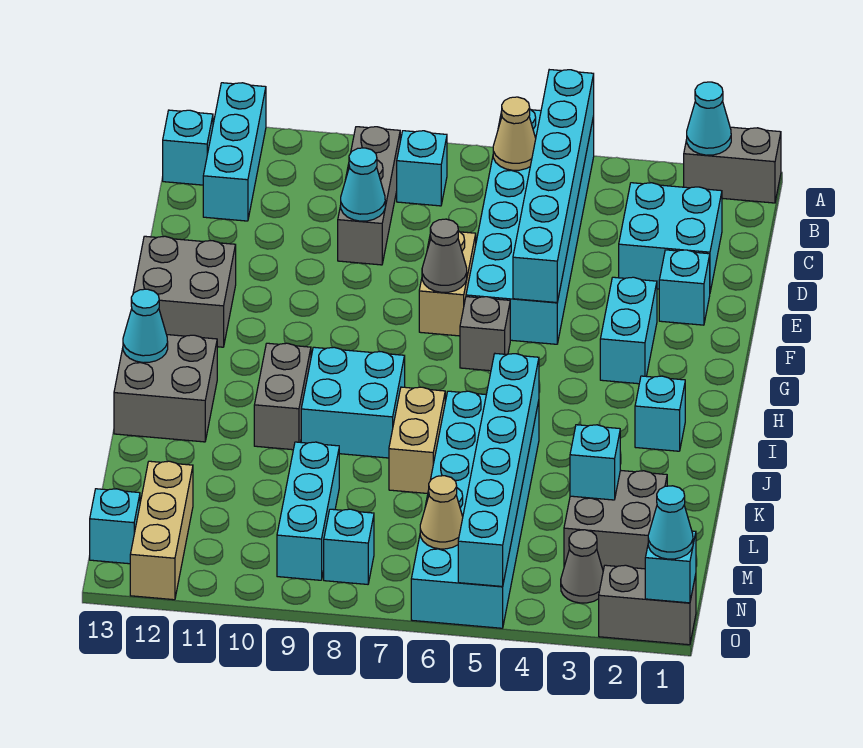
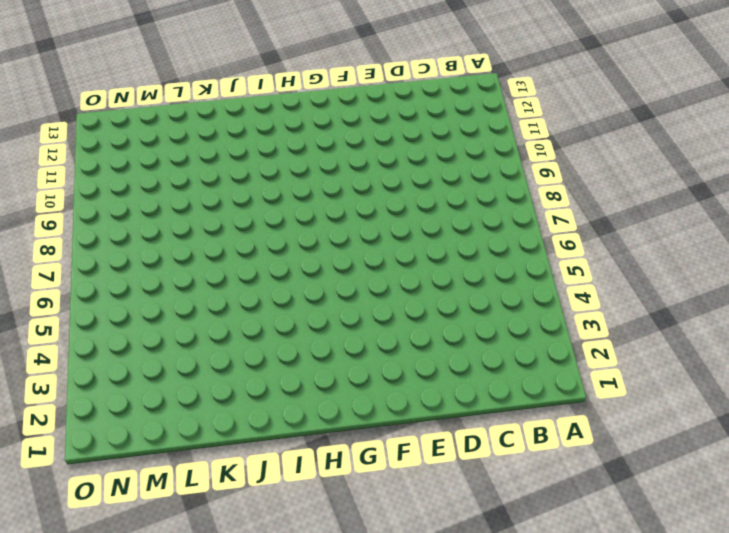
none -> grey 1x2 brick [684,127,781,203]
none -> cyan 2x6 brick [466,109,594,344]
none -> cyan 1x3 brick [203,83,266,221]
none -> cyan 1x1 brick [397,131,447,206]

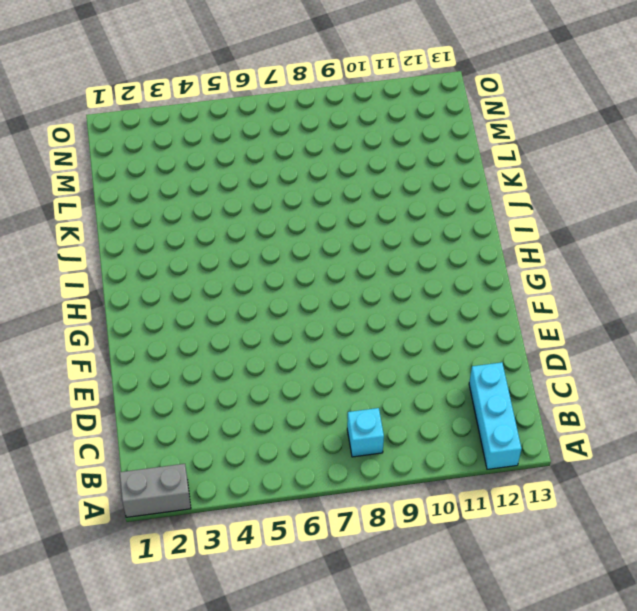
none -> cyan 2x6 brick [466,109,594,344]
none -> grey 1x3 brick [338,127,400,265]
none -> cyan 1x1 brick [163,110,213,185]
none -> cyan 2x2 brick [619,183,722,292]

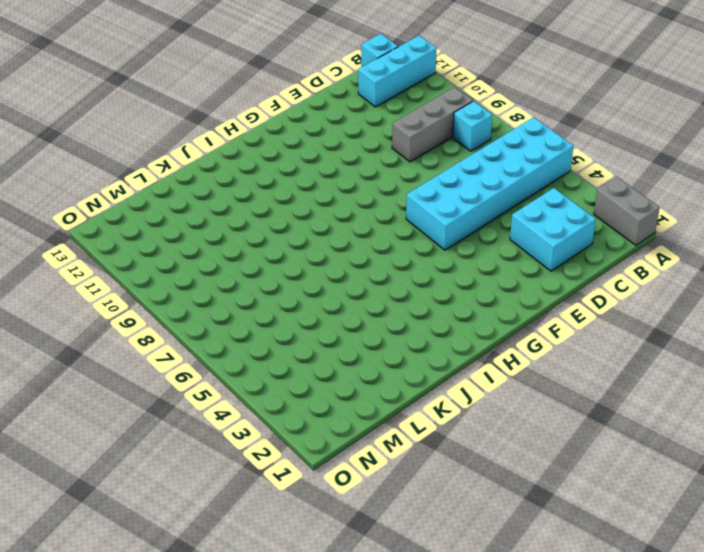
none -> cyan 1x1 brick [659,250,710,325]
none -> tan 1x2 brick [419,231,476,336]
none -> cyan 1x2 brick [600,277,657,384]
none -> grey 2x2 brick [133,236,236,347]

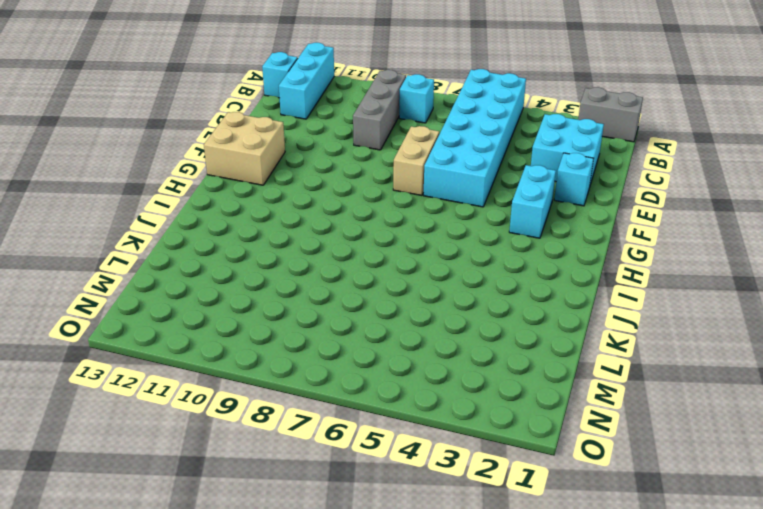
tan 2x2 brick [204,112,285,185] -> grey 2x2 brick [133,236,236,347]
none -> grey 1x1 brick [460,297,510,371]
none -> cyan 1x1 brick [635,376,685,451]
none -> cyan 2x2 brick [301,347,405,458]
none -> grey 1x2 brick [254,343,311,450]

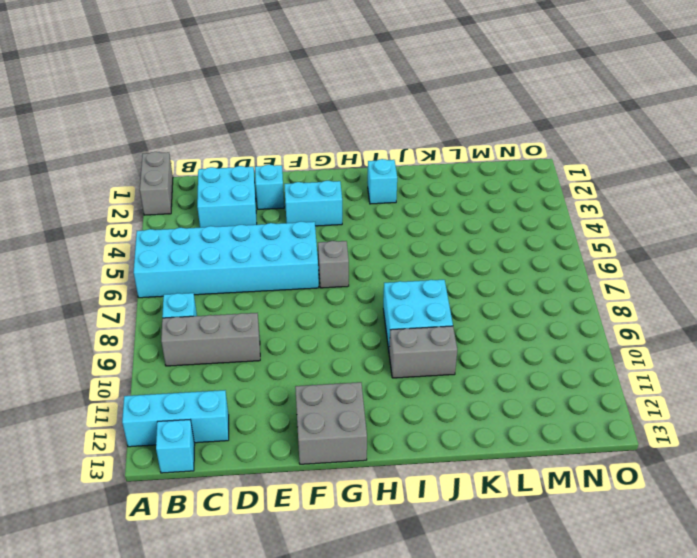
none -> tan 1x2 brick [419,231,476,336]
none -> grey 2x2 brick [114,335,217,442]
none -> cyan 2x6 brick [411,391,539,628]
none -> tan 1x2 brick [389,387,445,493]

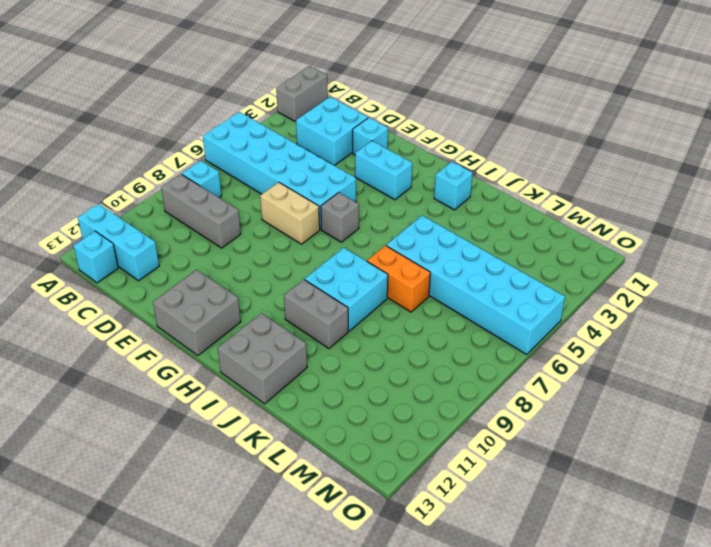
orange 1x2 brick [367,245,430,312] -> tan 1x2 brick [389,387,445,493]
none -> grey 2x2 brick [564,470,667,570]
none -> cyan 1x3 brick [277,442,339,580]
none -> tan 1x3 brick [130,461,193,600]
none -> grey 1x1 cone [561,530,603,603]

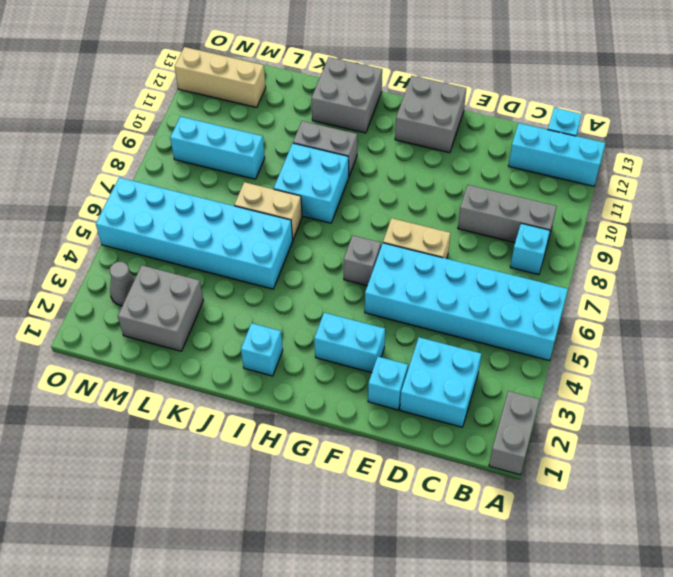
none -> cyan 1x1 brick [324,509,374,584]
none -> cyan 1x1 brick [90,489,140,564]
none -> grey 1x2 brick [599,565,696,645]
none -> cyan 1x1 cone [687,82,731,155]

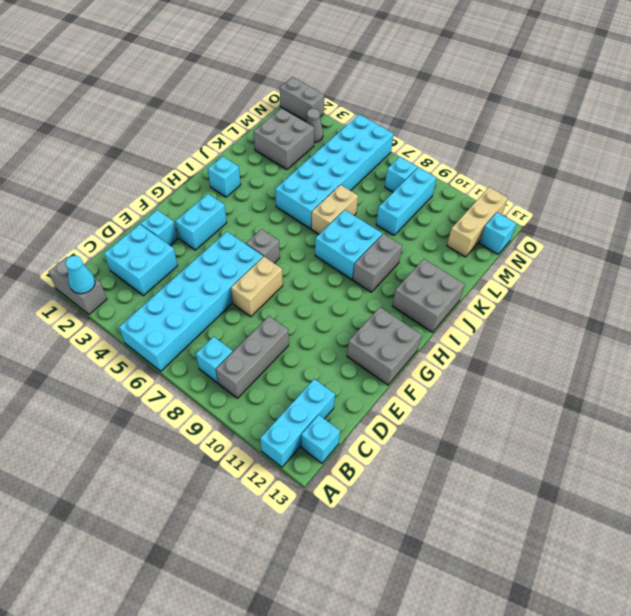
none -> cyan 1x6 brick [513,70,594,303]
none -> tan 1x1 cone [493,97,536,170]
none -> cyan 1x1 cone [341,148,385,221]
none -> grey 1x1 cone [422,219,467,292]

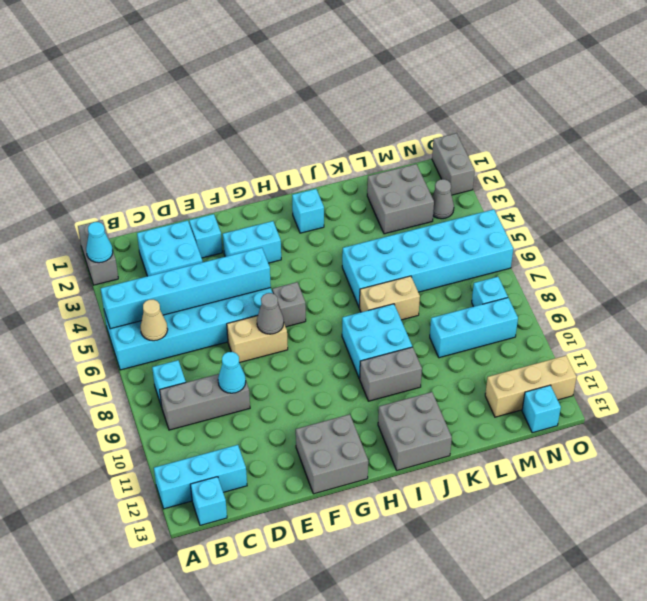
none -> cyan 1x1 cone [123,289,168,363]
none -> cyan 1x6 brick [458,354,539,586]
none -> cyan 1x1 brick [570,425,620,500]
none -> tan 1x1 cone [420,476,463,549]

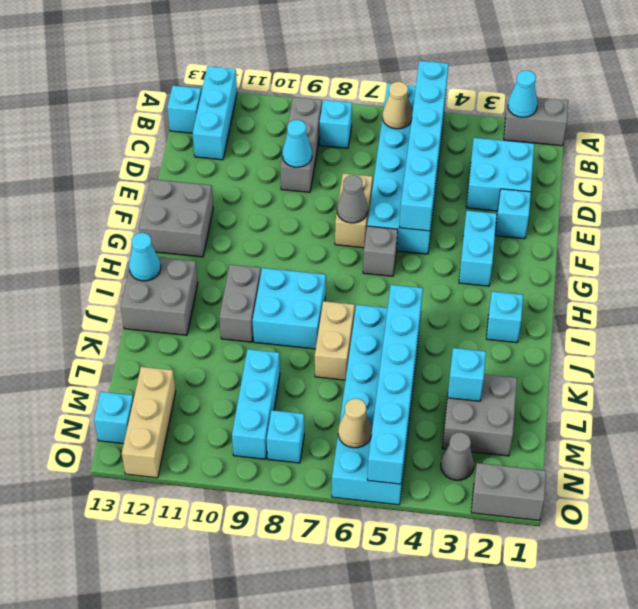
none -> cyan 1x1 brick [645,531,696,603]
none -> cyan 1x1 cone [648,486,693,559]

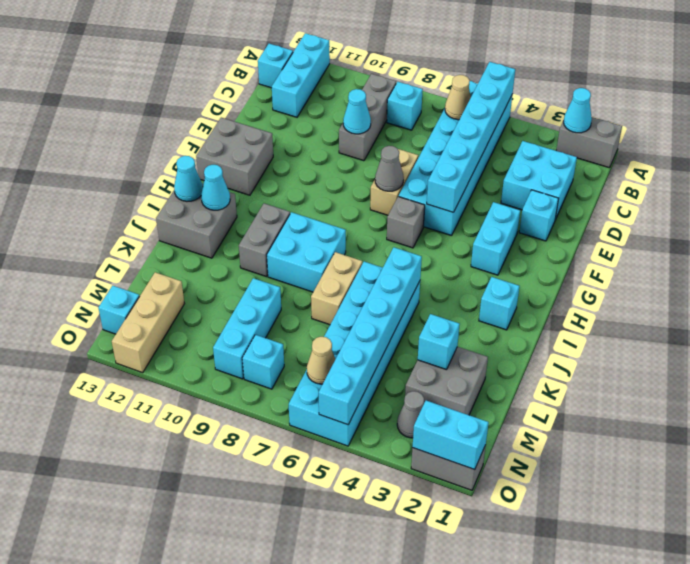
cyan 1x1 cone [201,165,230,210] -> cyan 1x1 cone moved to [648,486,693,559]
cyan 1x2 brick [413,401,489,470] -> cyan 1x1 brick [645,531,696,603]

